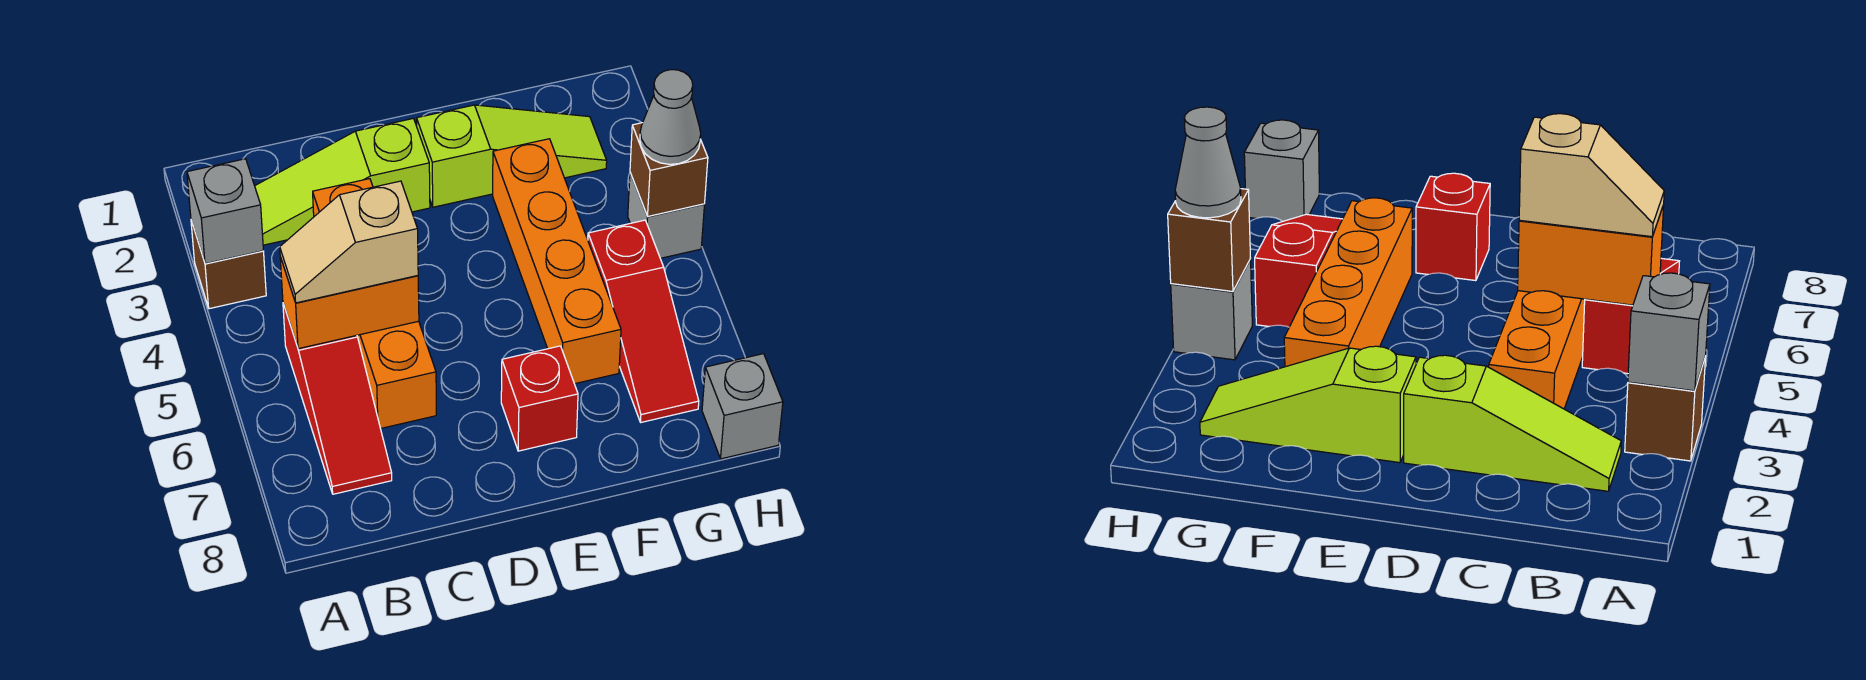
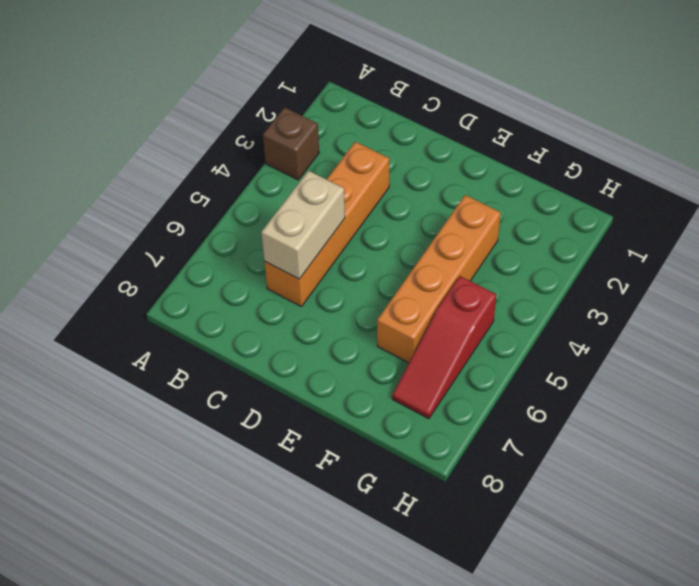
tan 1x2 brick [261,171,345,279] -> orange 1x2 brick [280,257,419,349]
none -> lime 1x3 slope [255,118,430,245]
none -> red 1x3 slope [283,304,392,494]
none -> lime 1x3 slope [417,105,607,207]

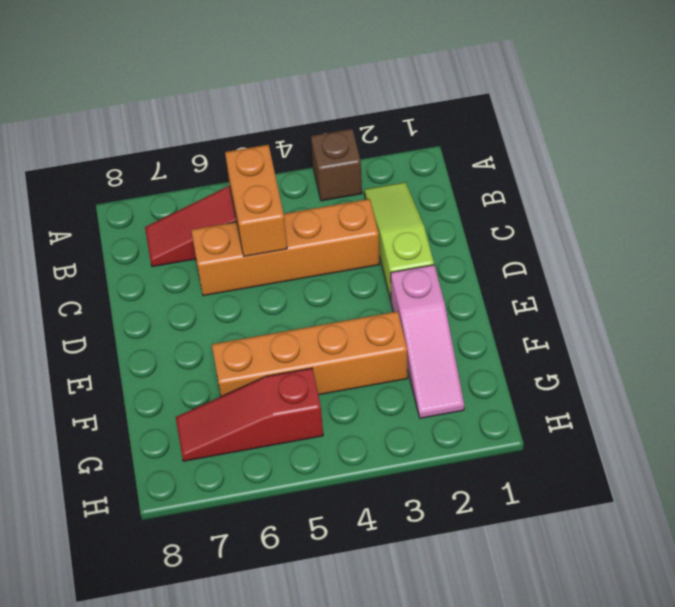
pink 1x3 slope [391,265,464,418] -> lime 1x3 slope [417,105,607,207]
none -> red 1x1 brick [501,346,578,451]
none -> grey 1x1 brick [628,173,704,258]
none -> grey 1x1 brick [702,354,783,459]

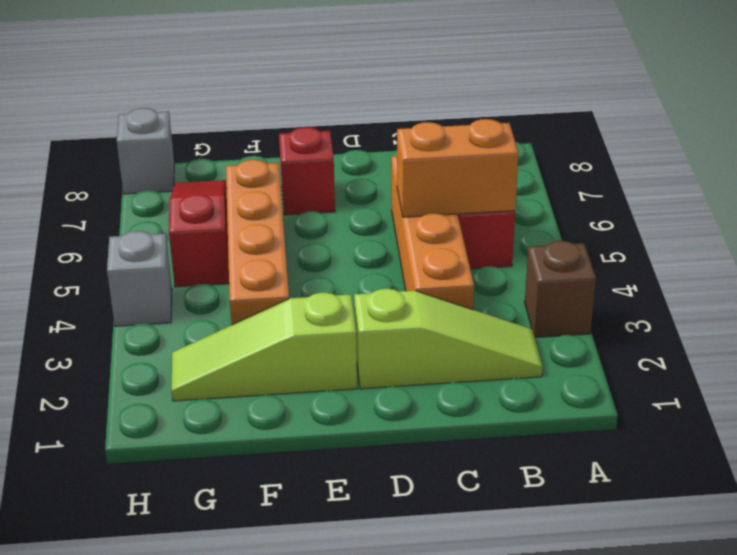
none -> grey 1x1 brick [187,159,263,264]
none -> brown 1x1 brick [630,123,708,216]
none -> tan 1x2 slope [280,181,418,303]

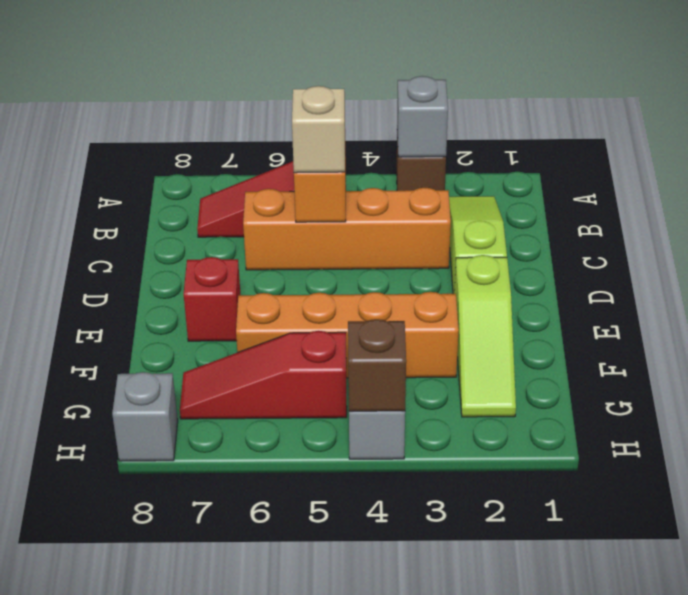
none -> grey 1x1 cone [640,70,701,164]

